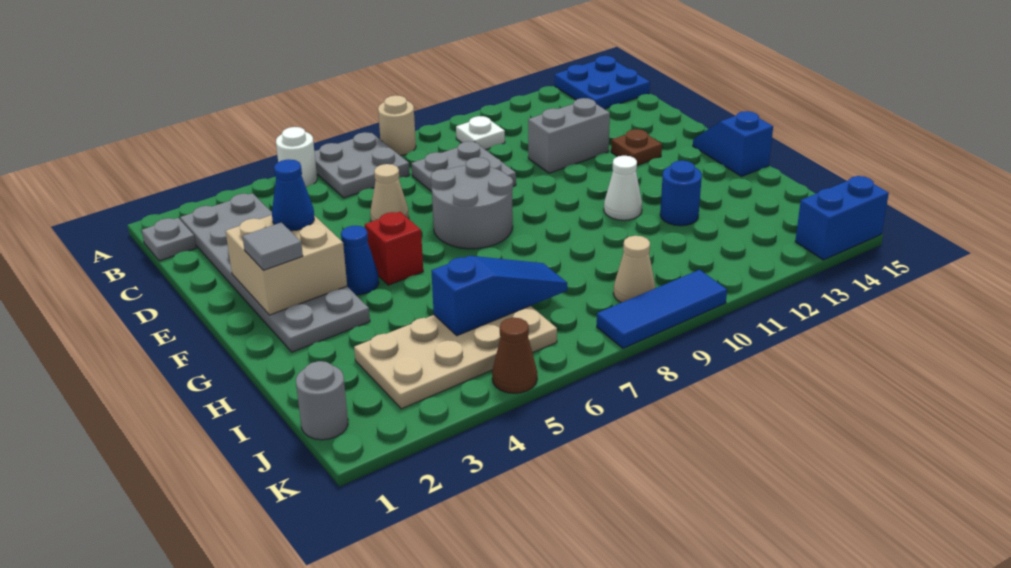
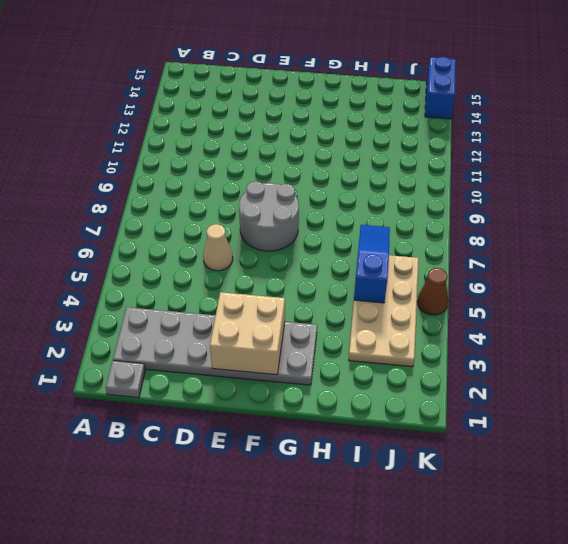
none -> white 1x1 round brick [276,127,317,187]
none -> grey 2x2 plate [314,132,410,198]
none -> tan 1x1 round brick [378,95,416,156]

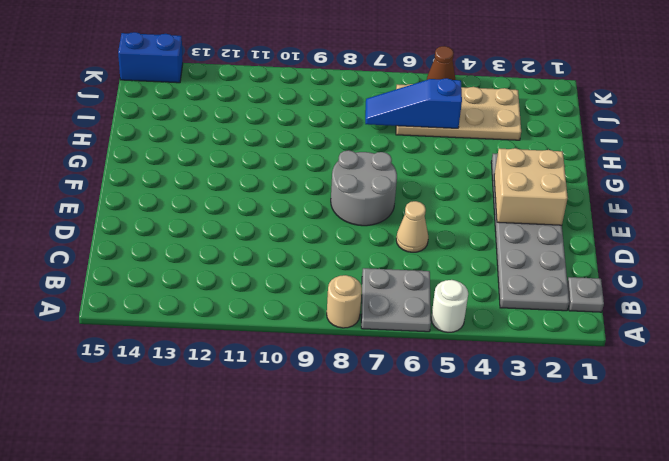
none -> blue 2x2 plate [554,56,650,109]
none -> white 1x1 plate [456,116,505,150]
none -> grey 2x2 plate [411,141,516,192]

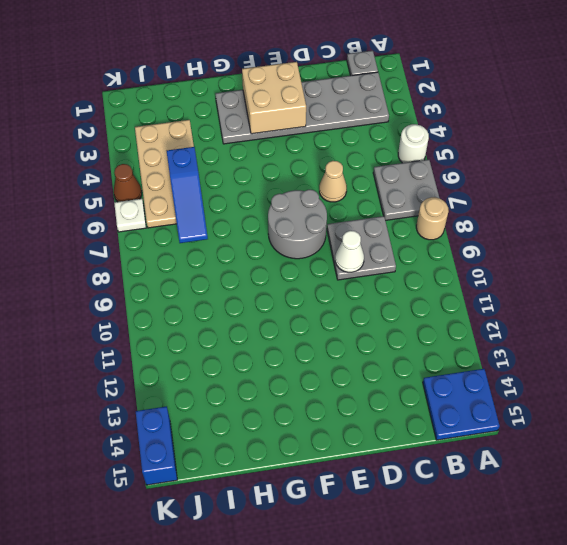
white 1x1 cone [335,231,364,272] -> white 1x1 cone moved to [604,156,642,220]
white 1x1 plate [114,199,146,232] -> white 1x1 plate moved to [456,116,505,150]
none -> grey 1x2 brick [528,98,610,173]
none -> brown 1x1 plate [611,129,662,165]
none -> blue 1x1 cone [341,226,379,295]

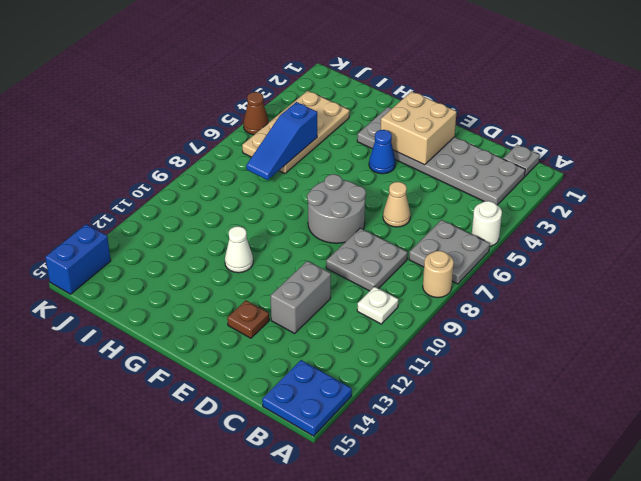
none -> red 1x1 brick [365,212,423,285]
none -> blue 1x2 slope [693,111,773,176]
none -> blue 1x1 round brick [660,161,702,226]

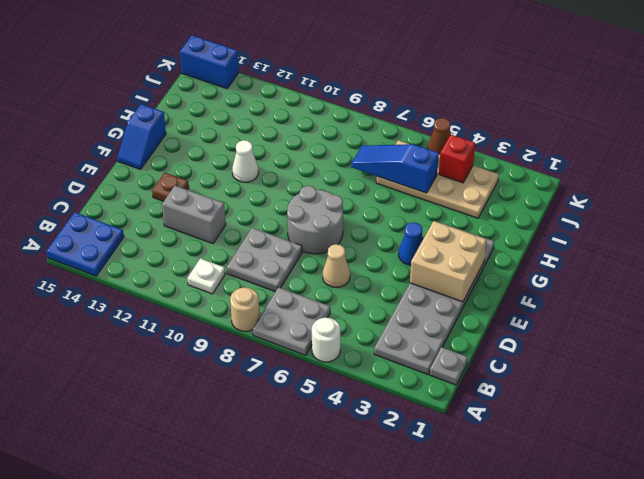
red 1x1 brick [439,135,475,183] -> red 1x1 brick moved to [365,212,423,285]
none -> blue 1x1 round brick [660,161,702,226]
none -> grey 1x1 round brick [296,361,348,440]
none -> tan 1x1 cone [614,236,655,303]

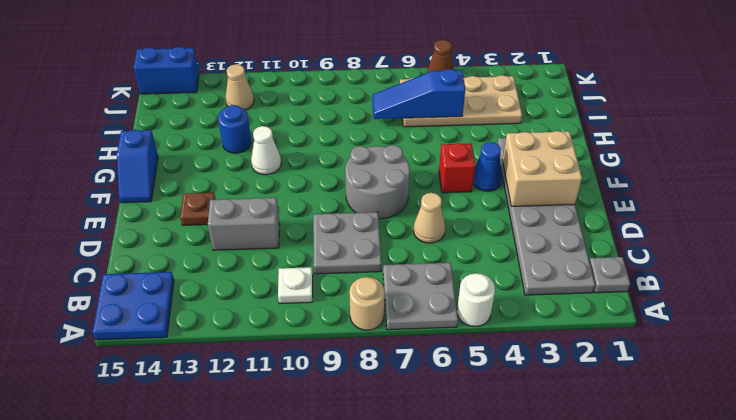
tan 1x1 cone [226,64,254,110] -> tan 1x1 cone moved to [614,236,655,303]
none -> grey 1x1 round brick [296,361,348,440]
none -> blue 1x3 tile [597,270,727,348]
none -> blue 1x1 cone [272,159,314,231]

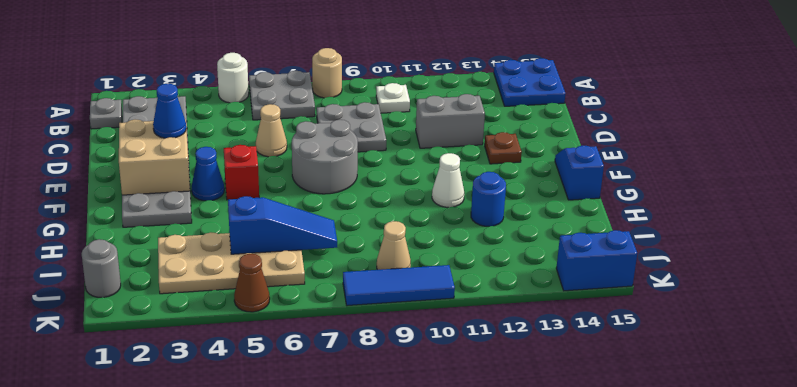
none -> grey 1x1 tile [242,222,303,270]

